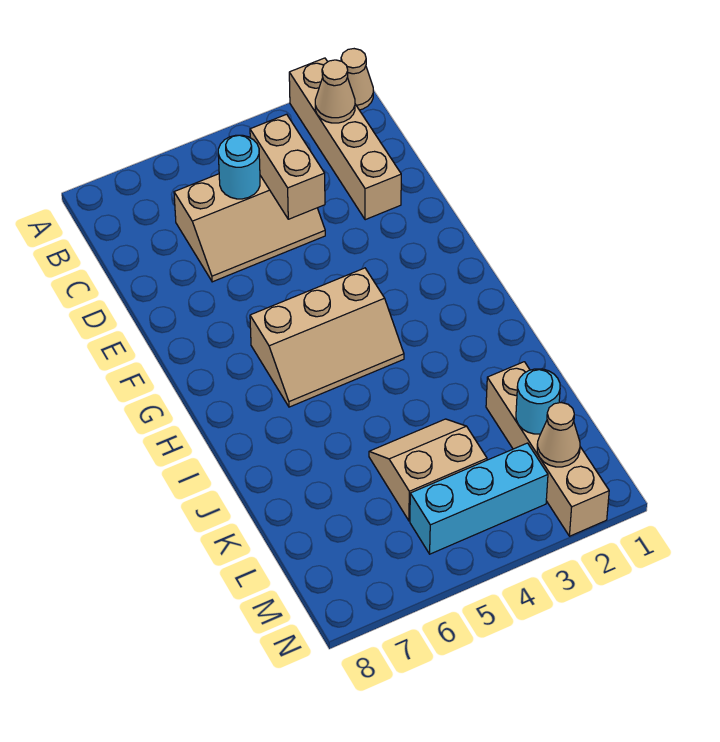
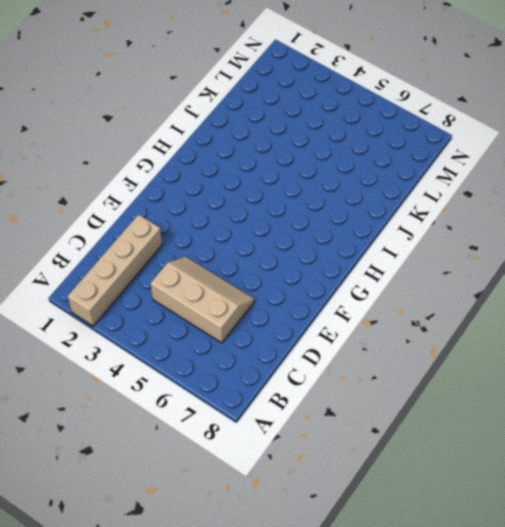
none -> tan 1x1 cone [341,49,373,110]
none -> tan 2x3 slope [250,268,404,407]
none -> tan 1x4 brick [486,362,609,536]

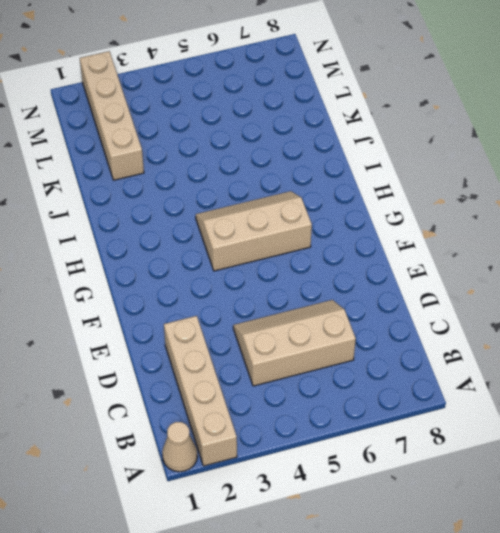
none -> tan 2x2 slope [369,419,487,521]
none -> cyan 1x3 brick [410,443,548,554]
none -> tan 1x1 cone [315,60,355,123]

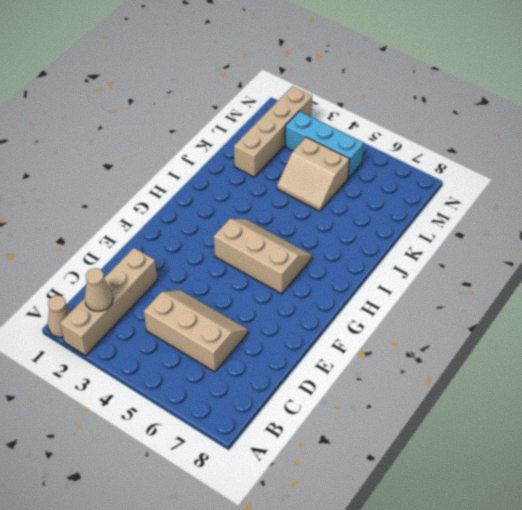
none -> tan 1x2 brick [250,114,325,219]
none -> cyan 1x1 round brick [218,135,260,199]
none -> cyan 1x1 round brick [516,369,560,434]

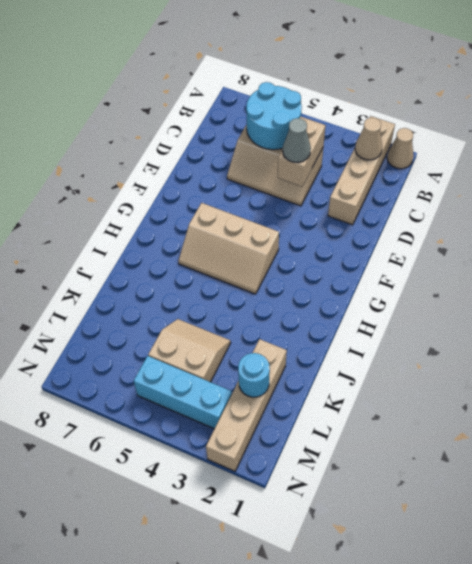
cyan 2x2 round brick [246,82,302,150] -> cyan 1x1 round brick [218,135,260,199]
grey 1x1 cone [283,118,311,162] -> none
none -> tan 1x1 cone [537,403,580,467]

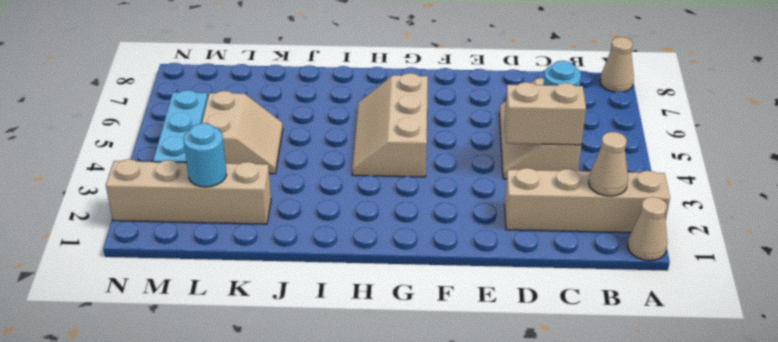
tan 1x1 cone [600,37,634,92] -> tan 1x1 cone moved to [537,403,580,467]

